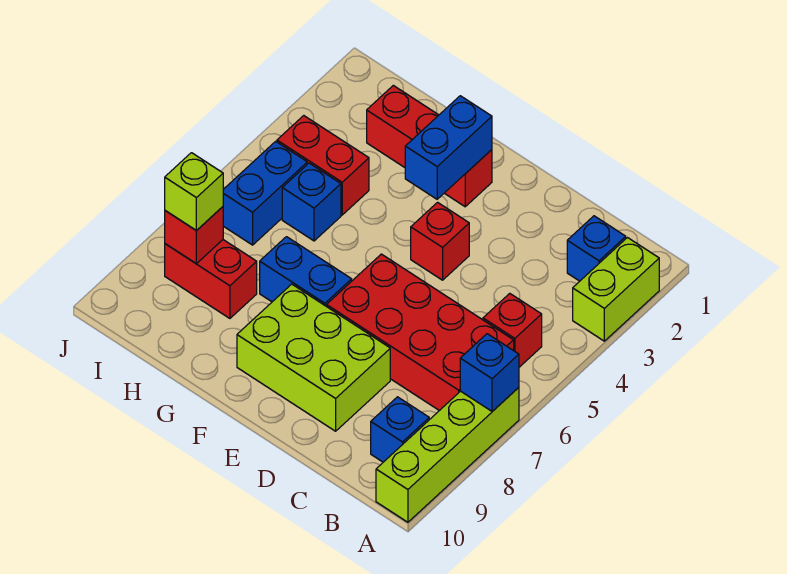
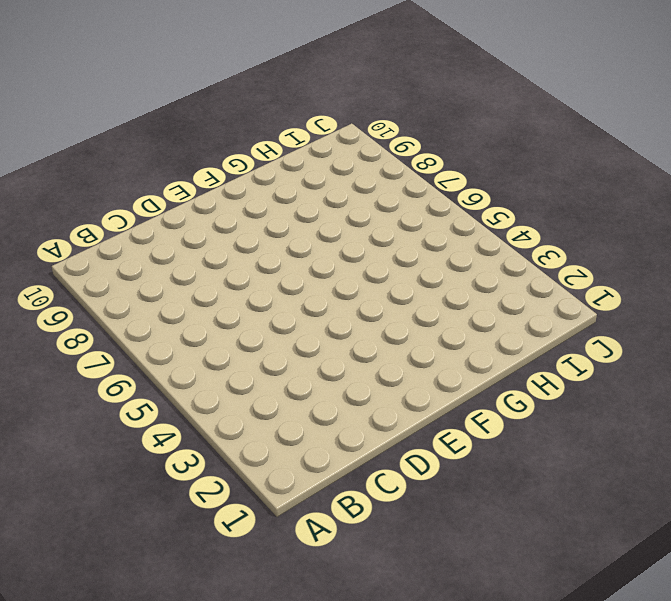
none -> lime 1x2 brick [573,238,659,341]
none -> lime 1x4 brick [376,387,519,522]
none -> blue 1x1 brick [567,216,626,281]

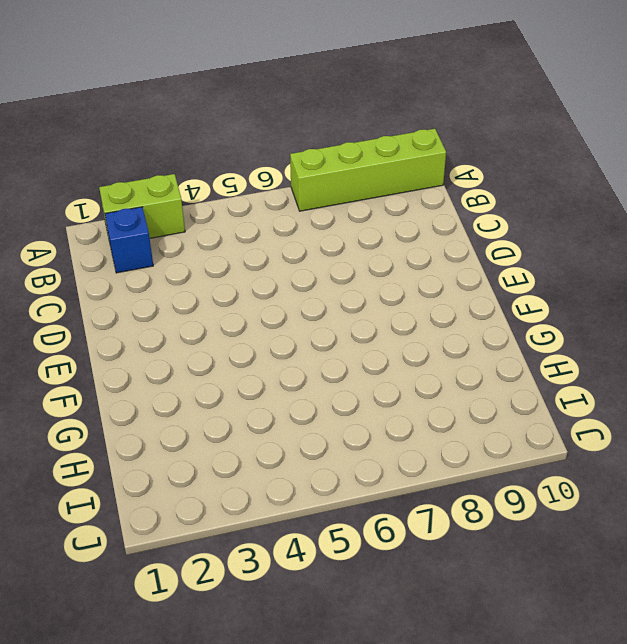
none -> red 1x1 brick [483,293,542,367]
none -> red 2x4 brick [327,254,514,411]
none -> blue 1x1 brick [371,397,429,462]

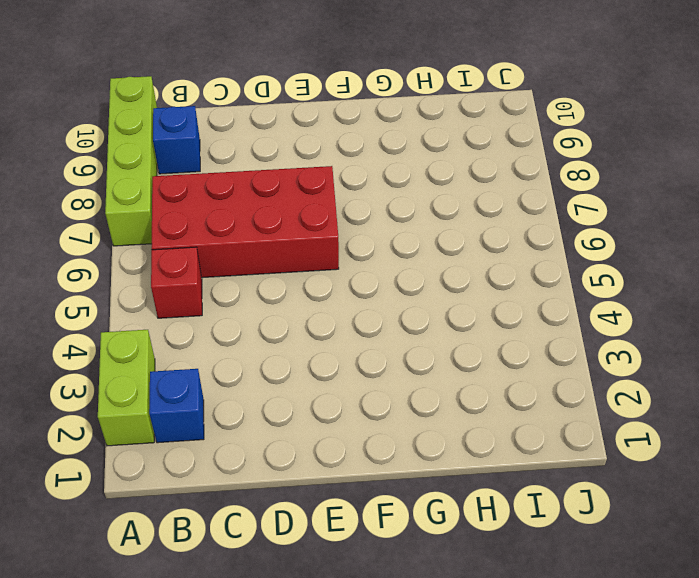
none -> lime 2x3 brick [237,284,390,431]
none -> red 1x1 brick [411,202,469,280]
none -> red 1x3 brick [367,85,492,207]

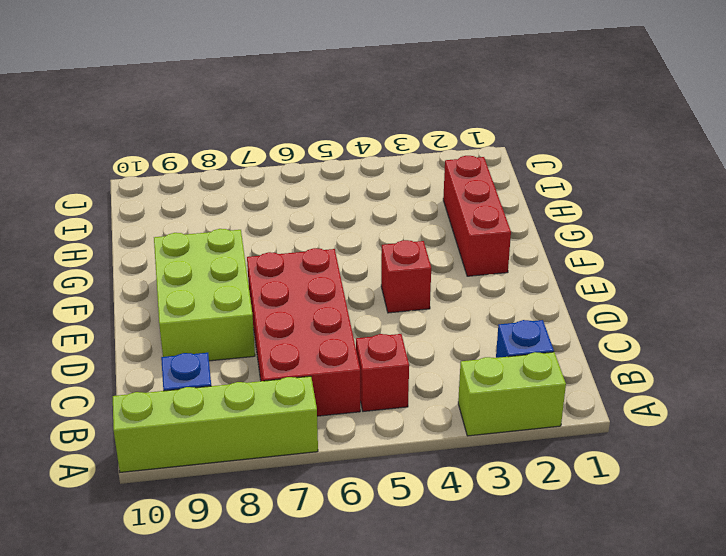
none -> blue 1x2 brick [260,237,352,306]
none -> red 1x2 brick [277,116,369,215]
none -> blue 1x1 brick [282,163,341,241]

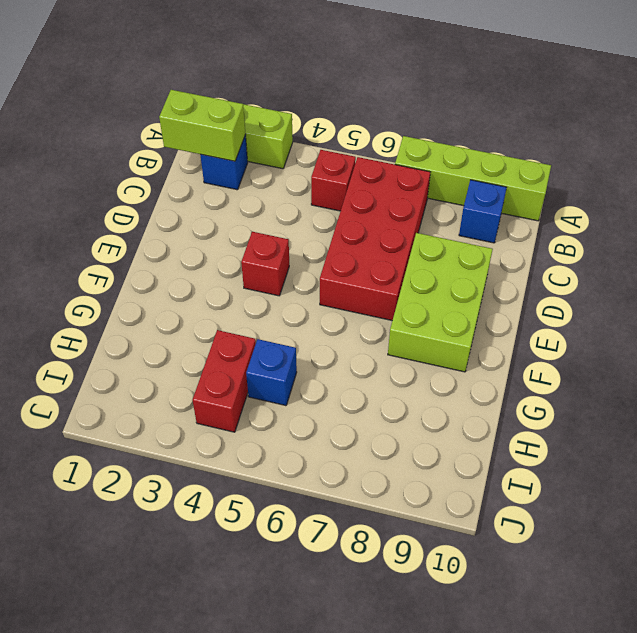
lime 1x2 brick [159,90,246,161] -> none
none -> red 1x3 brick [367,85,492,207]
none -> blue 1x2 brick [260,237,352,306]
none -> red 1x2 brick [165,240,257,318]

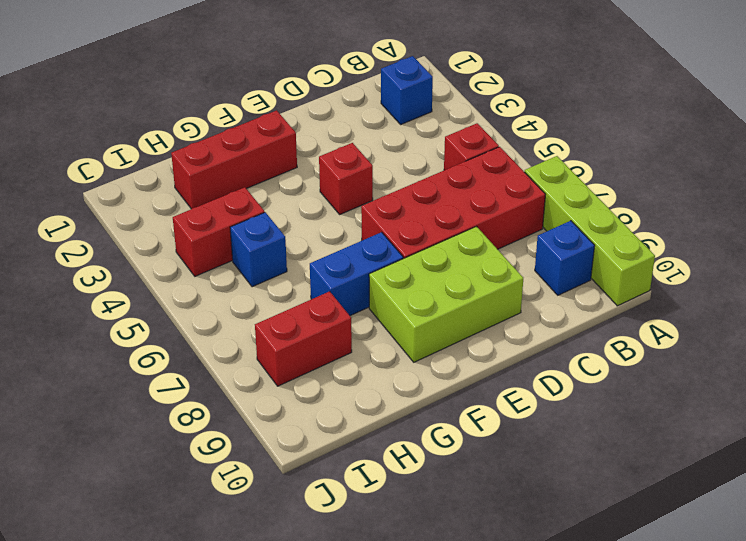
none -> lime 1x2 brick [573,238,659,341]
none -> blue 1x2 brick [223,141,307,245]
none -> blue 1x1 brick [460,334,519,411]

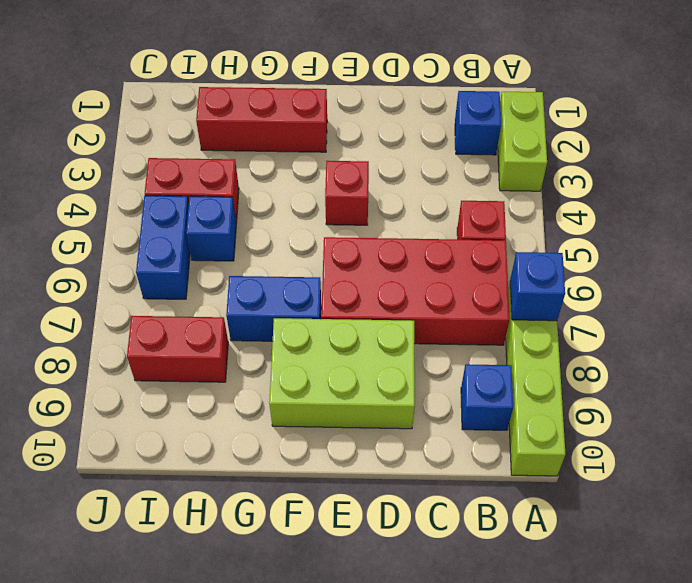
none -> blue 1x2 brick [405,96,492,199]
none -> red 1x1 brick [165,207,223,264]
none -> lime 1x1 brick [165,153,223,231]

